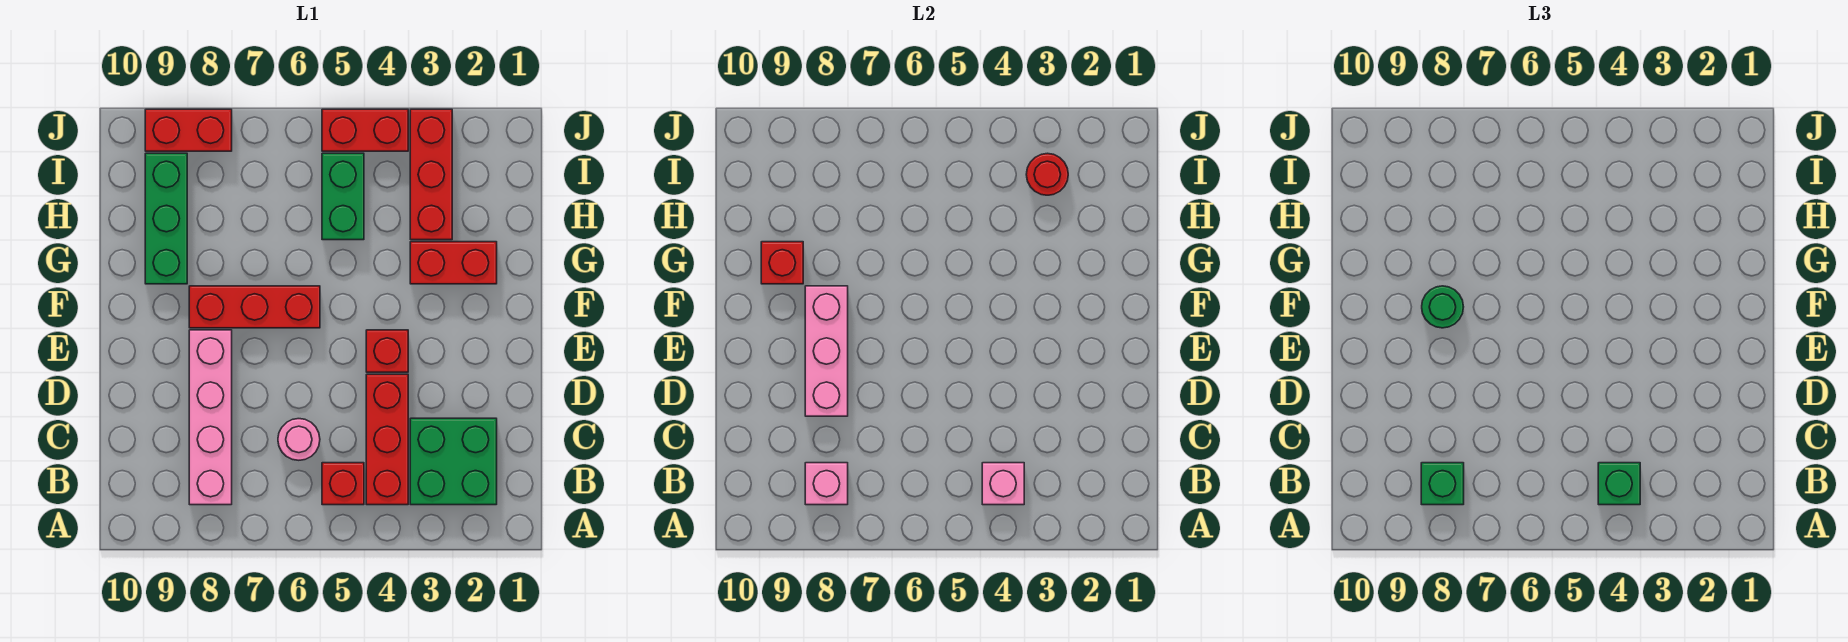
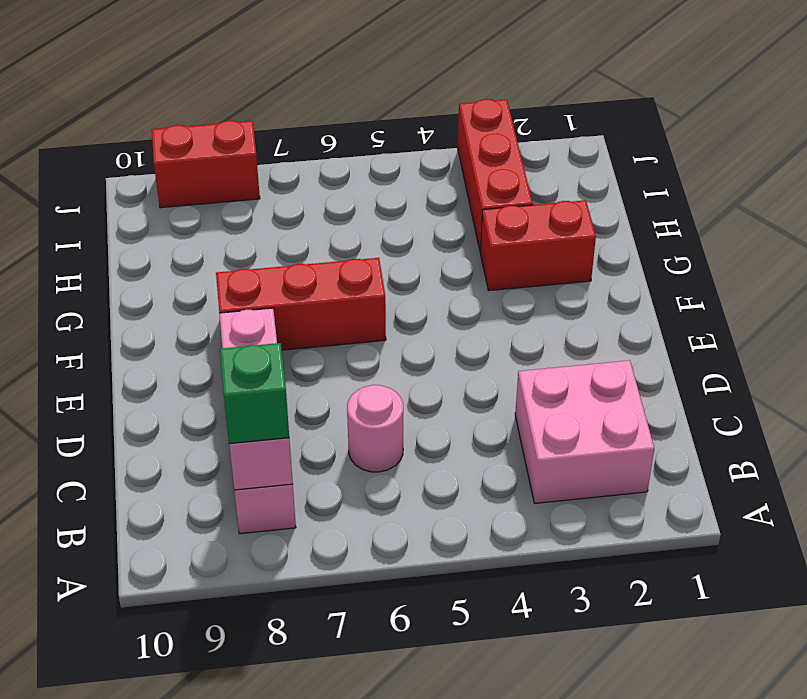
pink 2x2 brick [515,360,654,503] -> green 2x2 brick [410,418,497,505]
none -> red 1x3 brick [366,374,408,505]
none -> red 1x1 brick [322,463,364,505]
none -> red 1x1 brick [366,330,408,372]

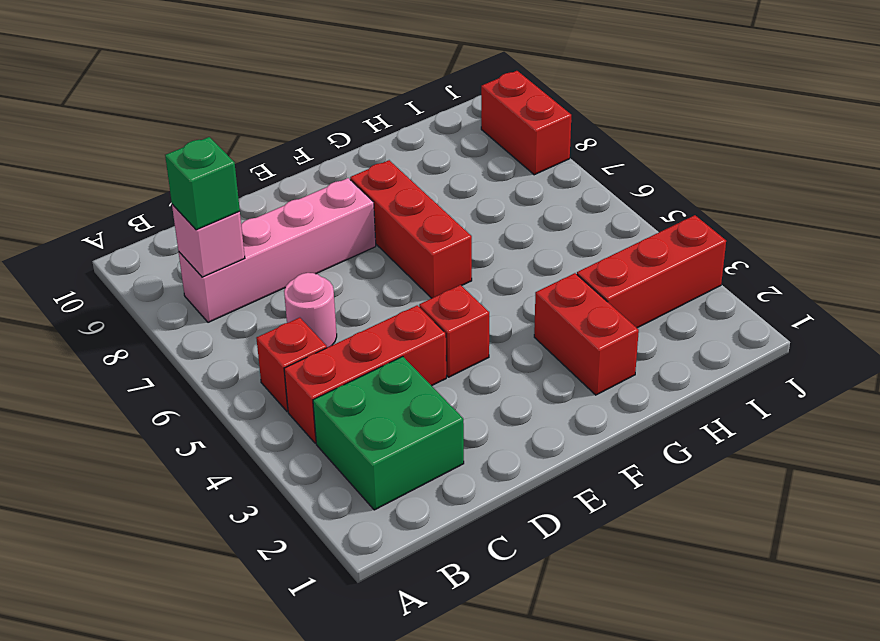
none -> green 1x3 brick [145,153,187,284]
none -> green 1x2 brick [322,153,364,240]
none -> red 1x2 brick [322,109,408,151]

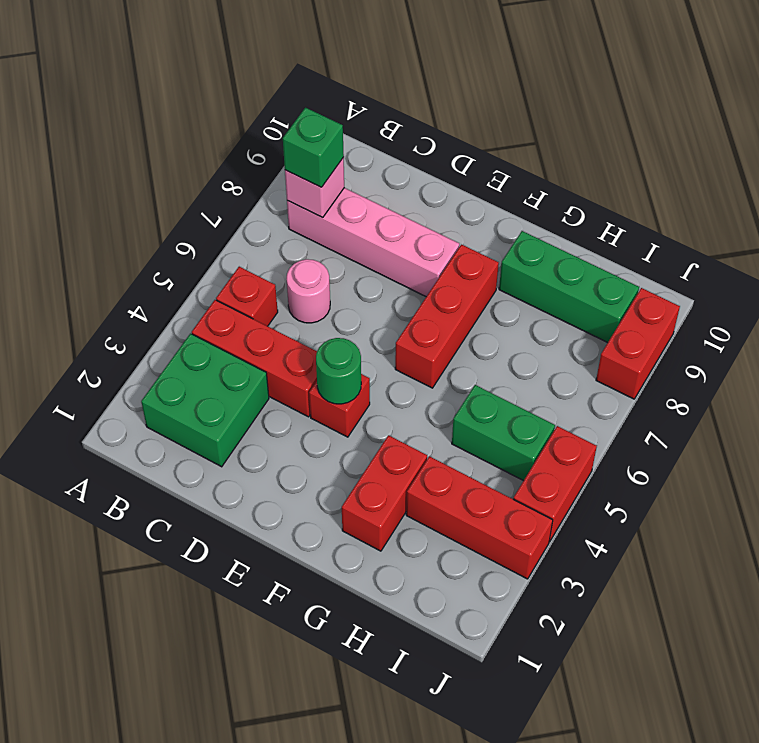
green 1x1 round brick [316,338,361,404] -> green 1x1 round brick moved to [1422,286,1463,328]
none -> pink 1x1 brick [982,463,1024,505]
none -> pink 1x3 brick [805,286,848,416]
none -> red 1x1 brick [761,242,803,284]

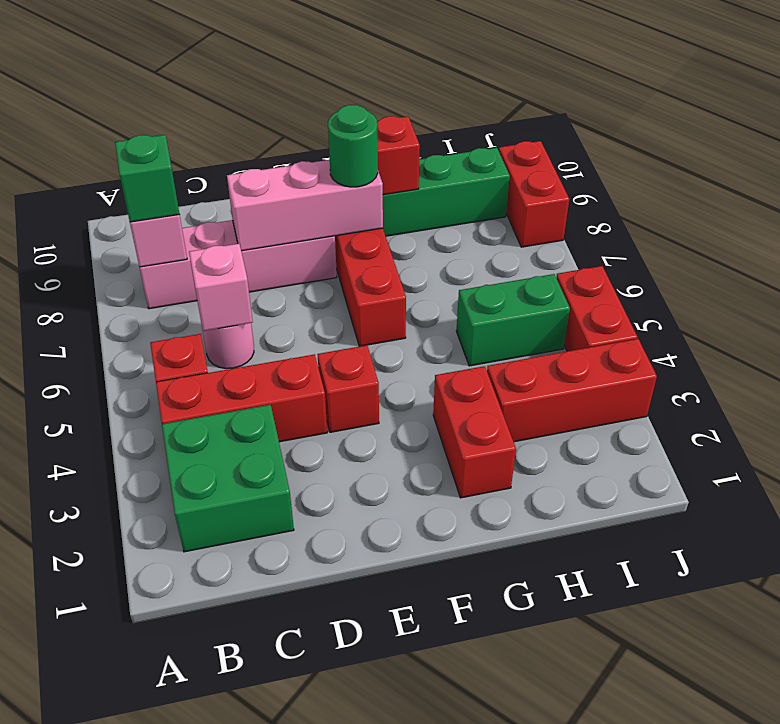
pink 1x1 brick [189,244,253,331] -> pink 1x1 brick moved to [982,463,1024,505]
none -> red 1x1 round brick [1026,153,1068,195]
none -> green 1x1 brick [1598,463,1640,505]

